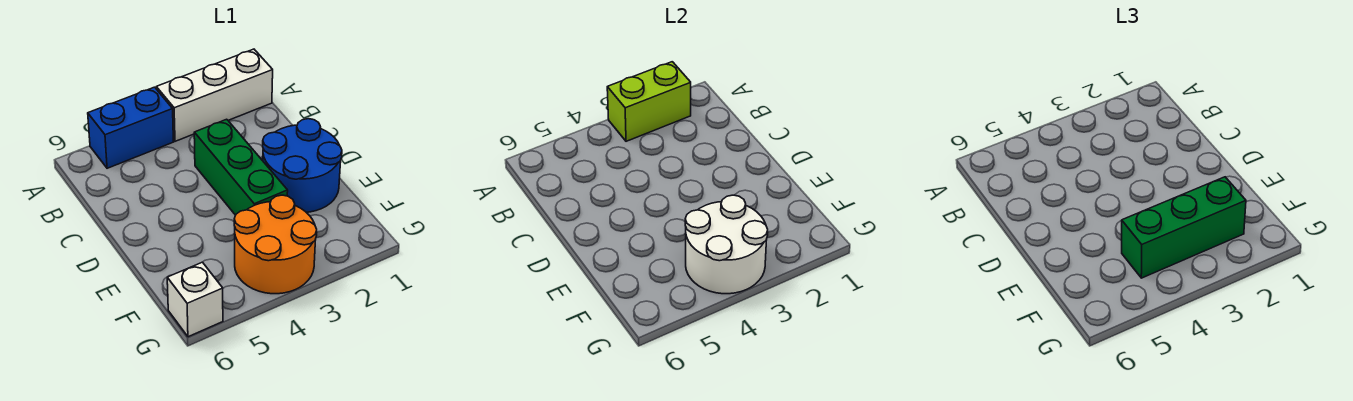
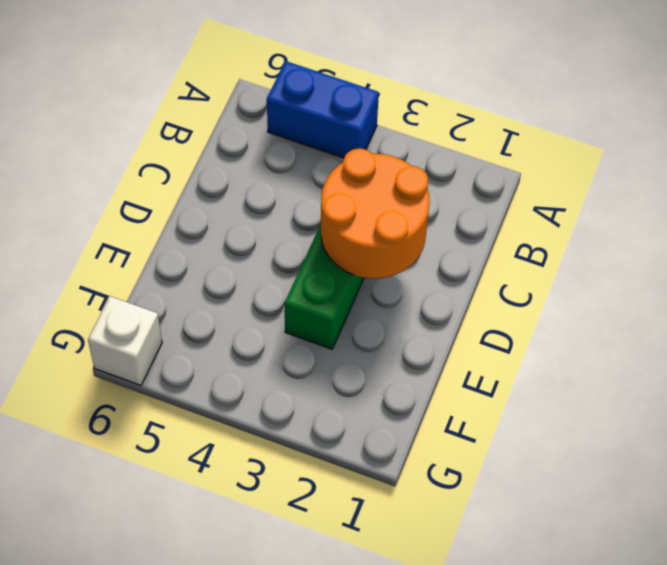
orange 2x2 round brick [321,148,430,279] -> orange 2x2 round brick moved to [234,195,317,294]
none -> white 1x3 brick [156,49,273,141]
none -> blue 2x2 round brick [263,119,342,212]

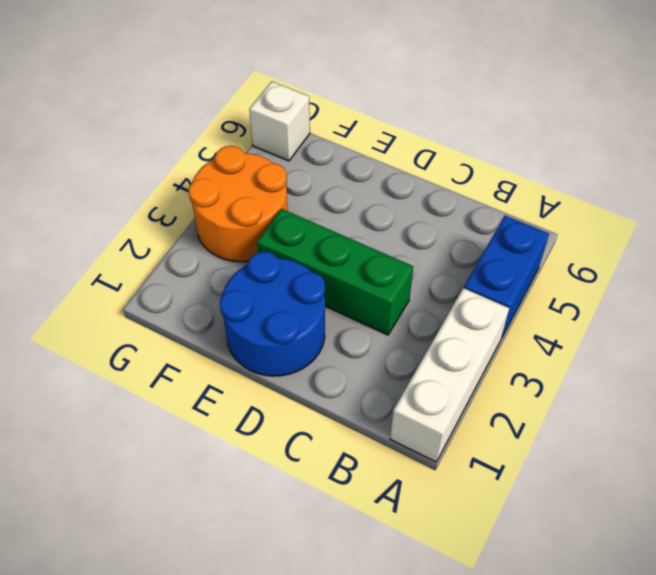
none -> lime 1x2 brick [607,62,691,141]
none -> white 2x2 round brick [685,195,768,294]

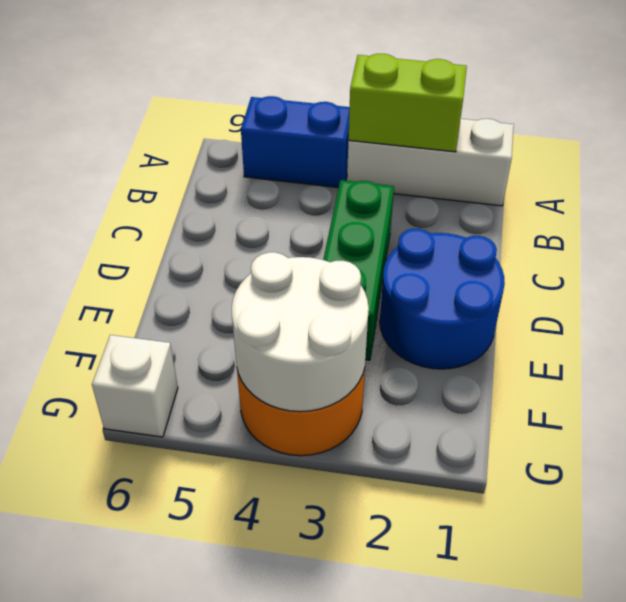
none -> green 1x3 brick [1122,177,1246,278]

